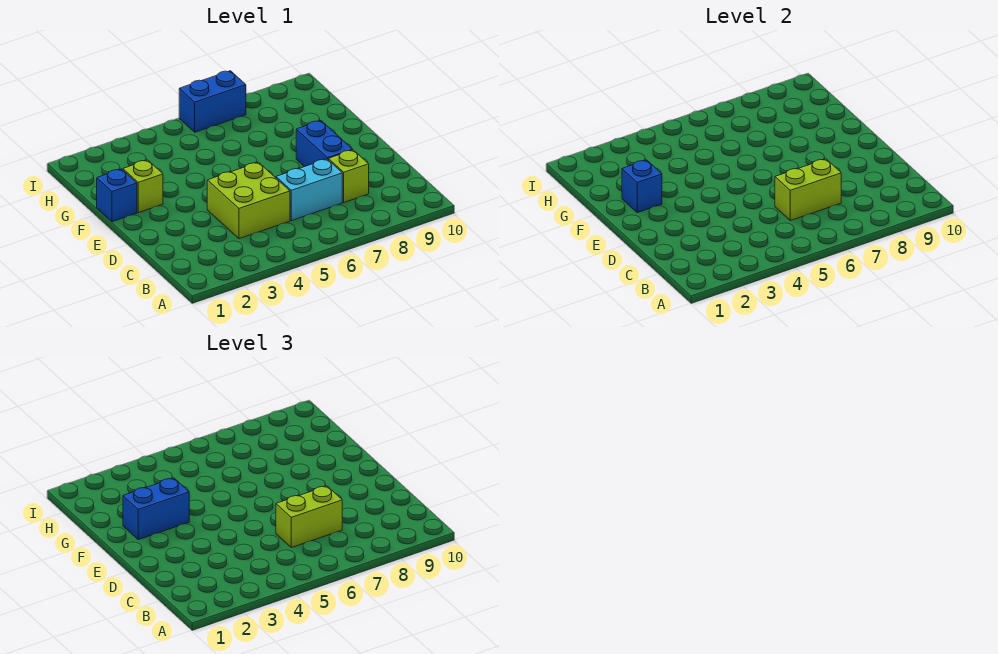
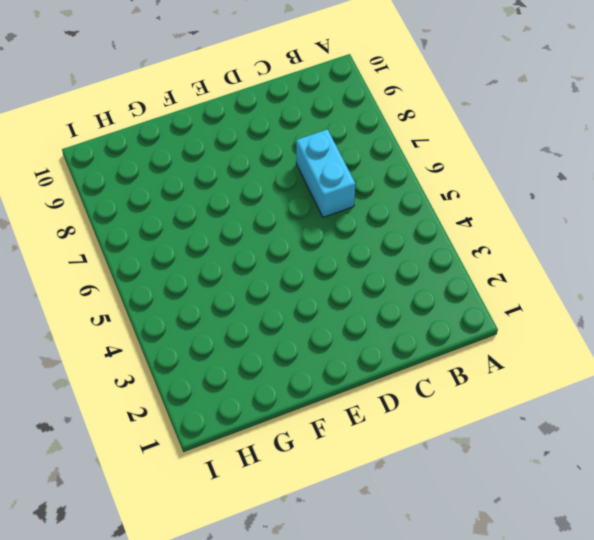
none -> lime 2x2 brick [207,162,290,239]
none -> lime 1x1 brick [328,150,369,202]

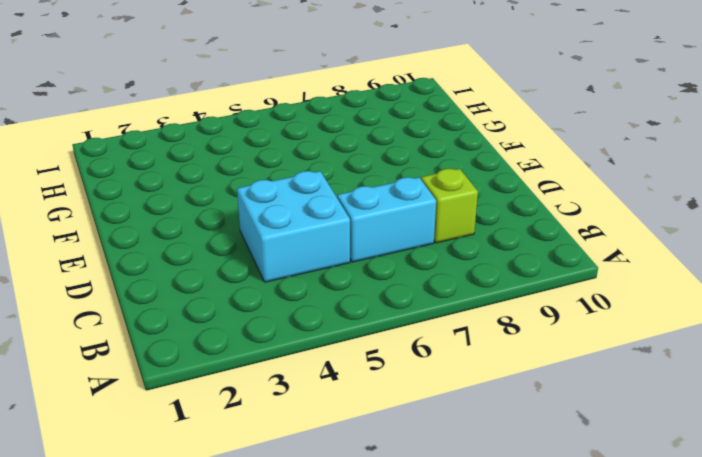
cyan 2x2 brick [237,171,350,282] -> lime 2x2 brick [207,162,290,239]
none -> blue 1x2 brick [296,121,353,167]
none -> blue 1x1 brick [97,169,137,222]

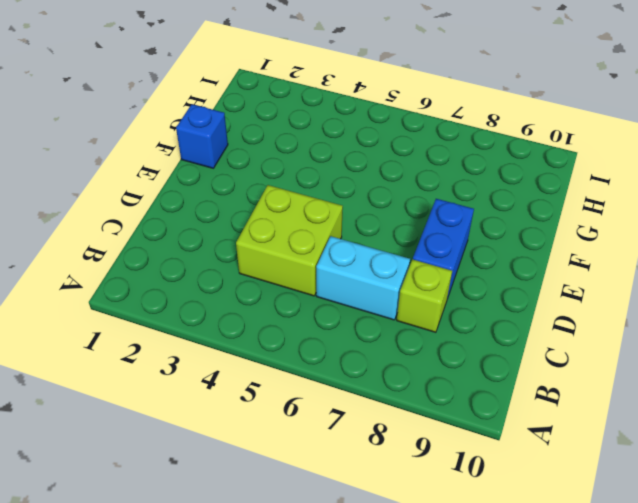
none -> lime 1x1 brick [123,160,163,213]
none -> blue 1x2 brick [179,71,246,132]

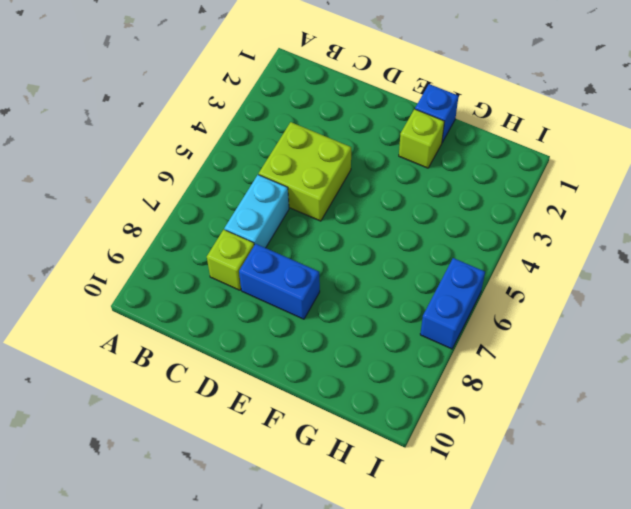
none -> lime 1x2 brick [775,159,841,221]
none -> blue 1x1 brick [622,160,662,213]

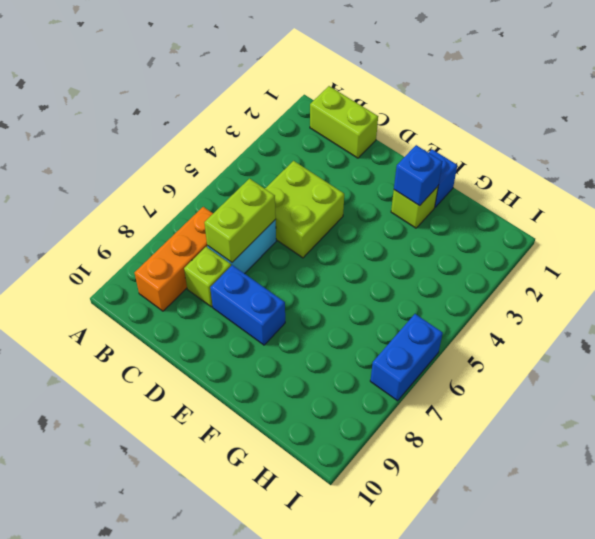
lime 1x2 brick [310,86,378,158] -> lime 1x2 brick turned to [276,486,342,548]
orange 1x3 brick [134,207,213,311] -> none
none -> blue 1x2 brick [123,478,189,540]

